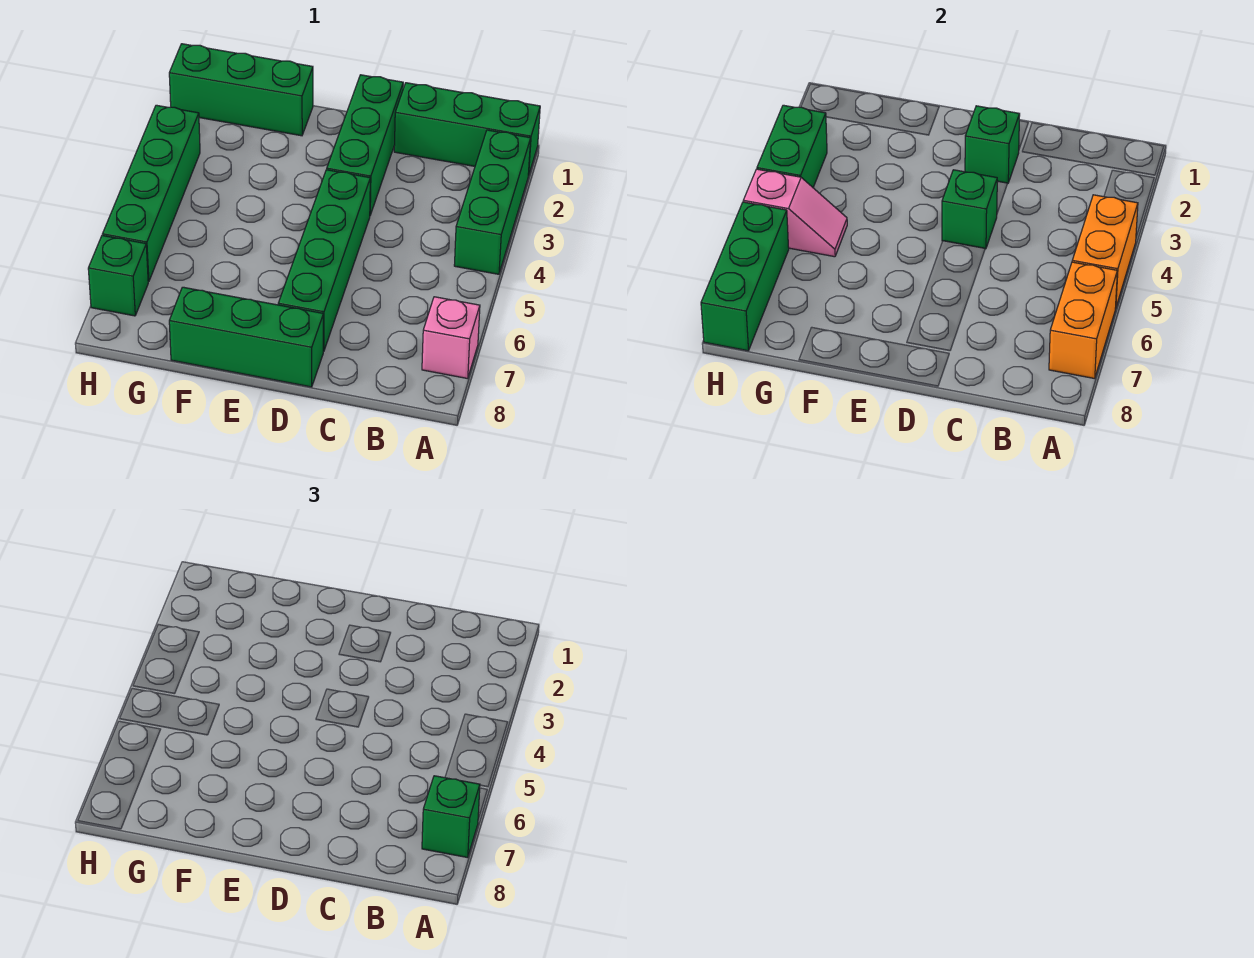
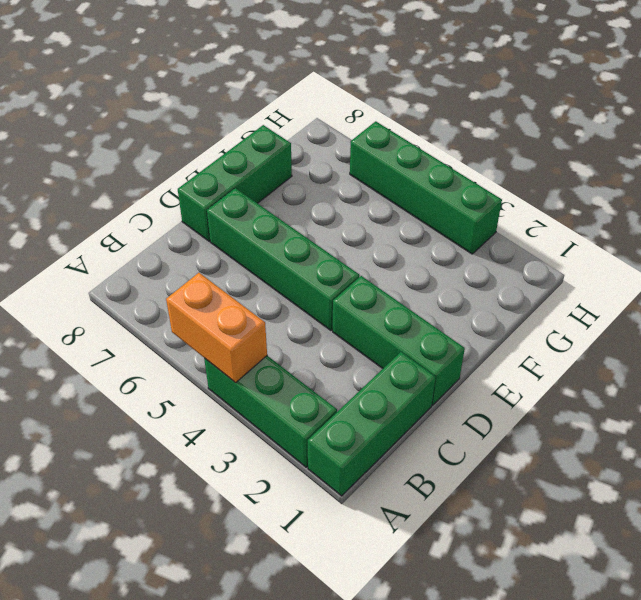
none -> pink 1x1 brick [422,297,480,379]
none -> green 1x3 brick [169,44,313,136]
none -> green 1x1 brick [88,235,148,316]

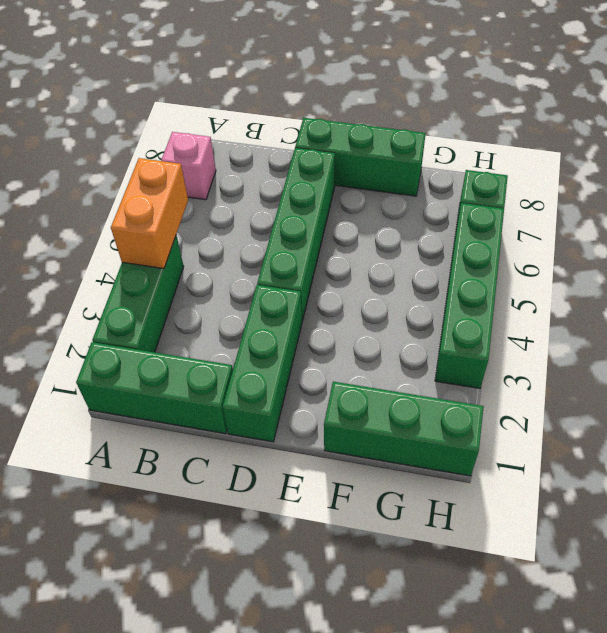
none -> orange 1x2 brick [1049,262,1117,379]
none -> green 1x1 brick [965,106,1020,183]
none -> green 1x1 brick [942,170,997,249]

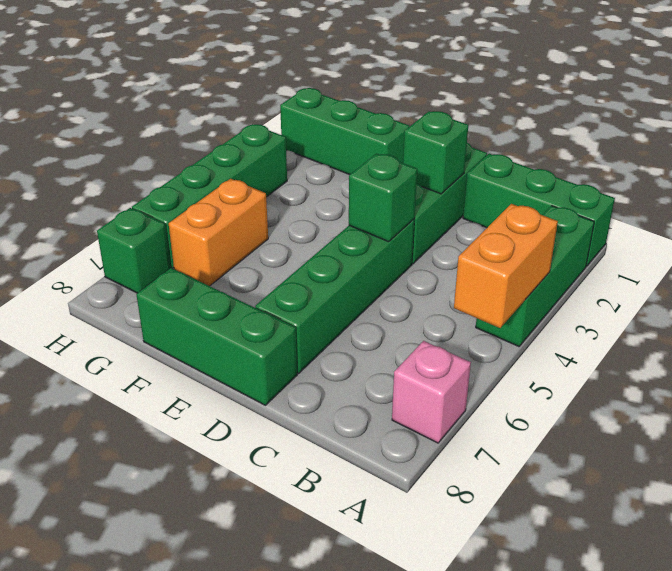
orange 1x2 brick [169,179,268,286] -> orange 1x2 brick moved to [1049,262,1117,379]
none -> pink 1x2 slope [743,169,847,257]
none -> green 1x2 brick [757,105,827,187]
none -> green 1x3 brick [701,202,789,351]

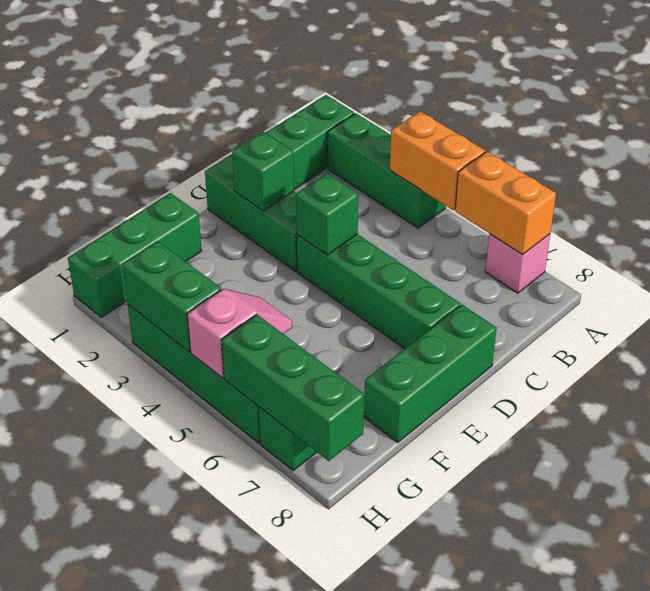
none -> green 1x1 brick [422,776,480,858]

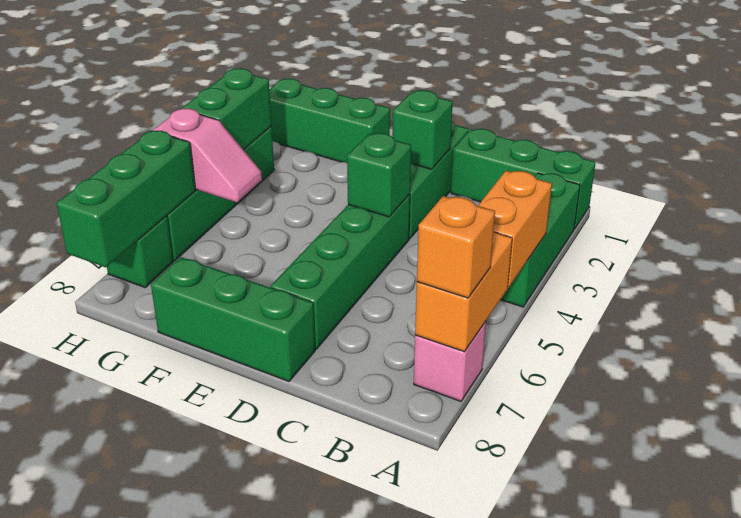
orange 1x1 brick [417,196,495,298] -> green 1x1 brick [422,776,480,858]

